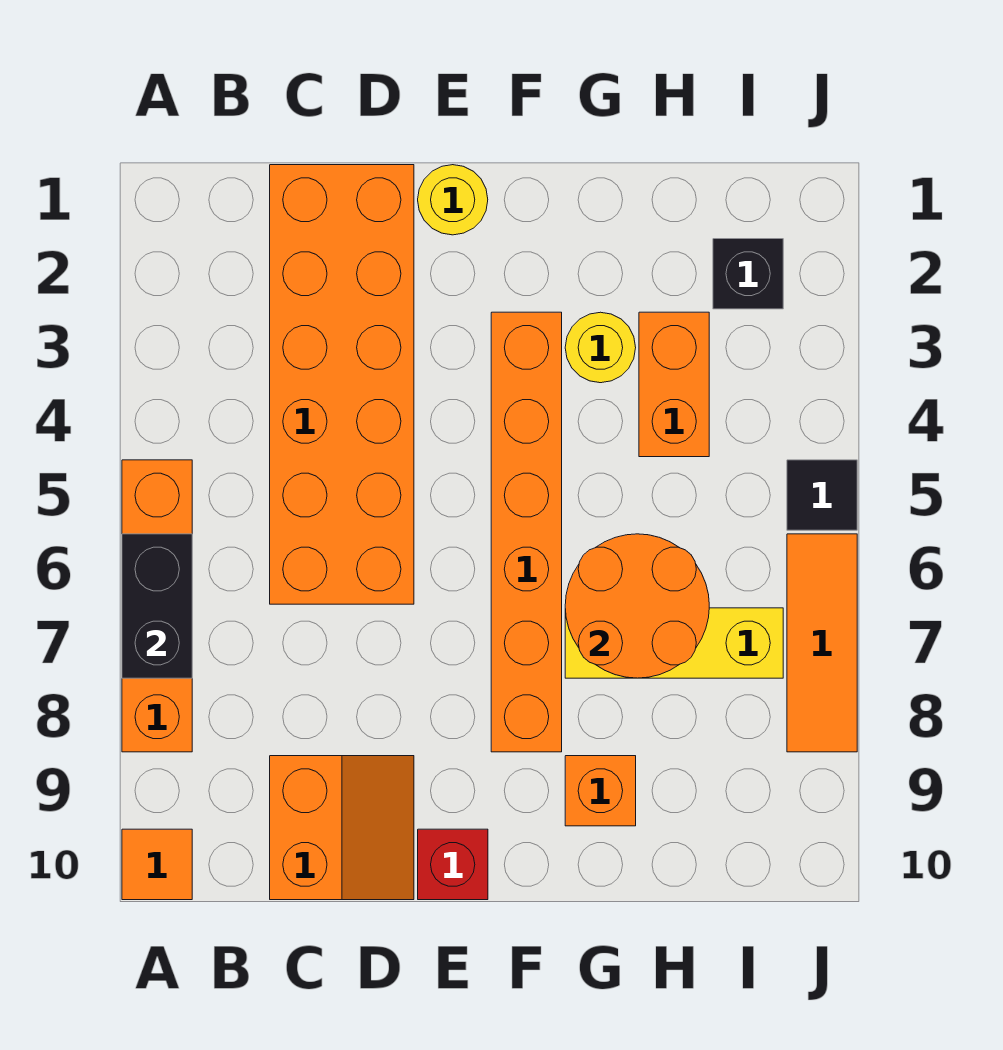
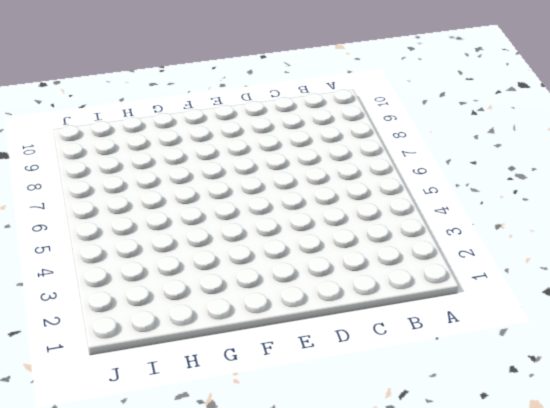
none -> orange 1x4 brick [122,460,192,752]
none -> orange 1x1 tile [122,829,192,900]
none -> orange 2x6 brick [270,165,414,604]

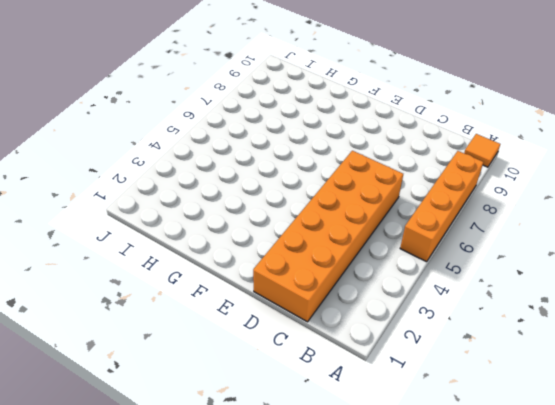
none -> orange 2x2 slope [270,756,414,900]
none -> yellow 1x1 round brick [418,165,488,235]
none -> red 1x1 brick [418,829,488,900]

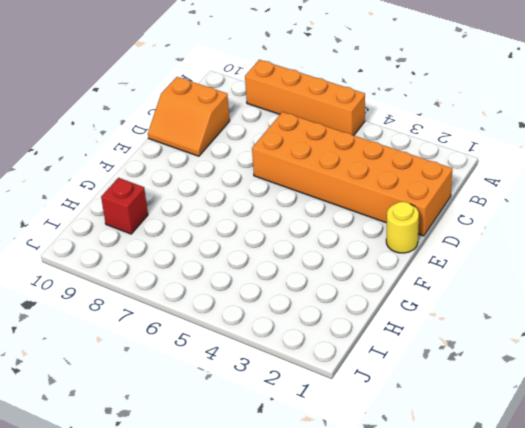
red 1x1 brick [101,178,148,234] -> red 1x1 brick moved to [418,829,488,900]
none -> orange 1x1 tile [122,829,192,900]
none -> orange 1x6 brick [491,312,562,752]
none -> yellow 1x1 round brick [565,312,636,383]

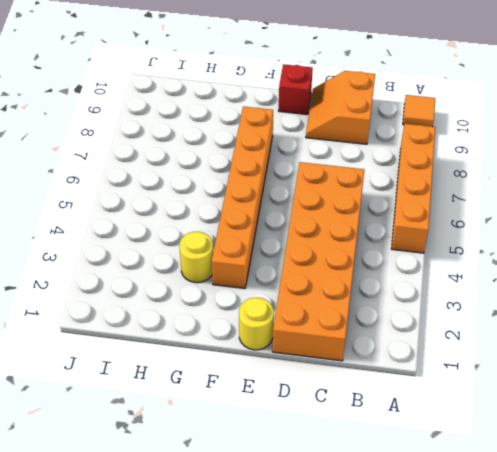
none -> yellow 1x3 brick [565,608,783,678]
none -> orange 1x1 brick [565,756,636,826]
none -> orange 1x2 brick [639,312,709,457]

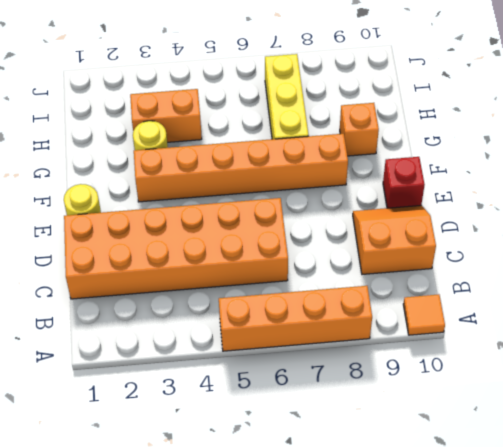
none -> black 1x1 brick [713,239,783,309]
none -> black 1x1 tile [787,460,857,530]
none -> orange 1x3 tile [787,534,857,752]

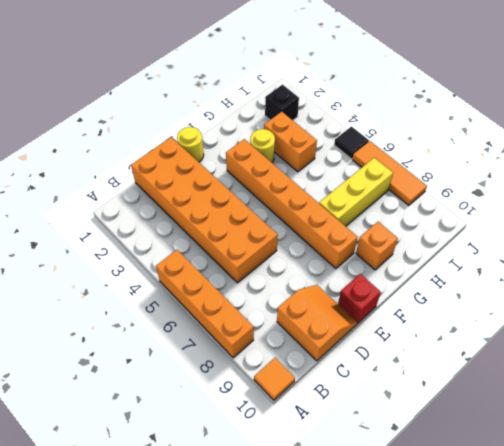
none -> black 1x2 brick [122,534,192,678]
none -> orange 2x2 round brick [565,534,709,678]

